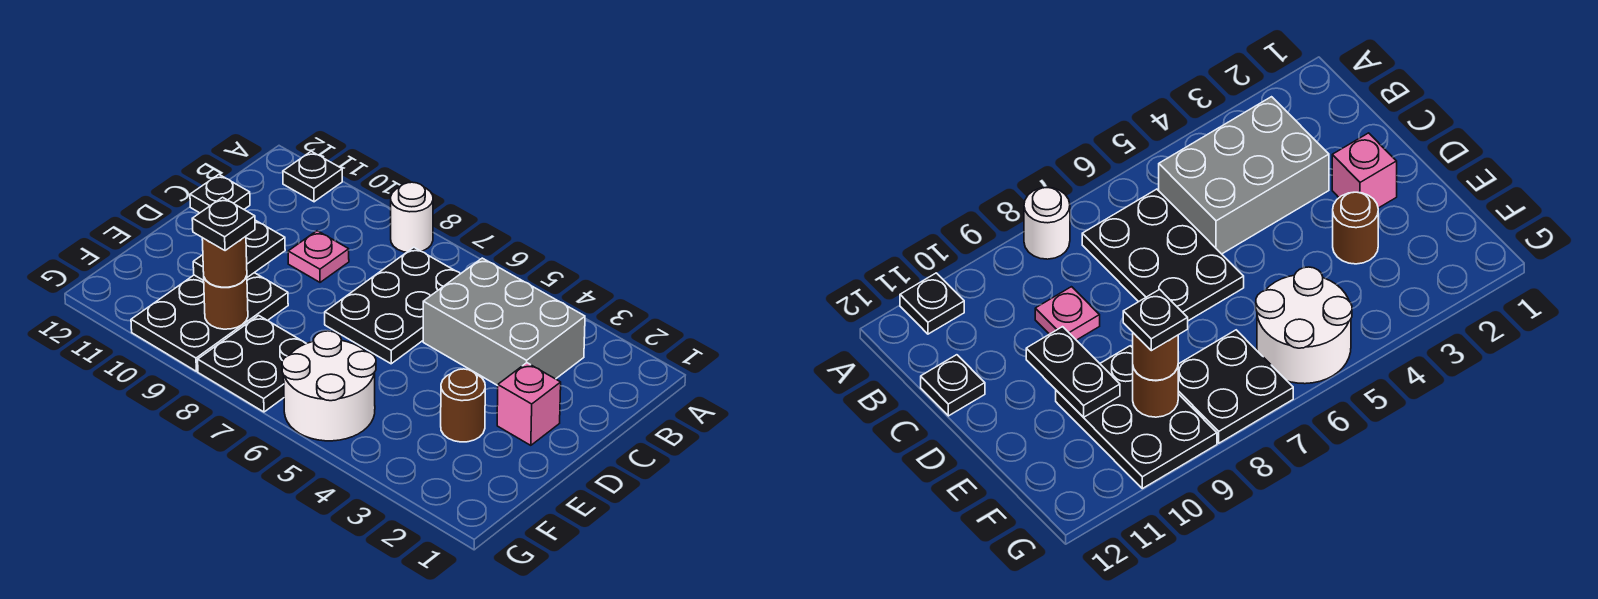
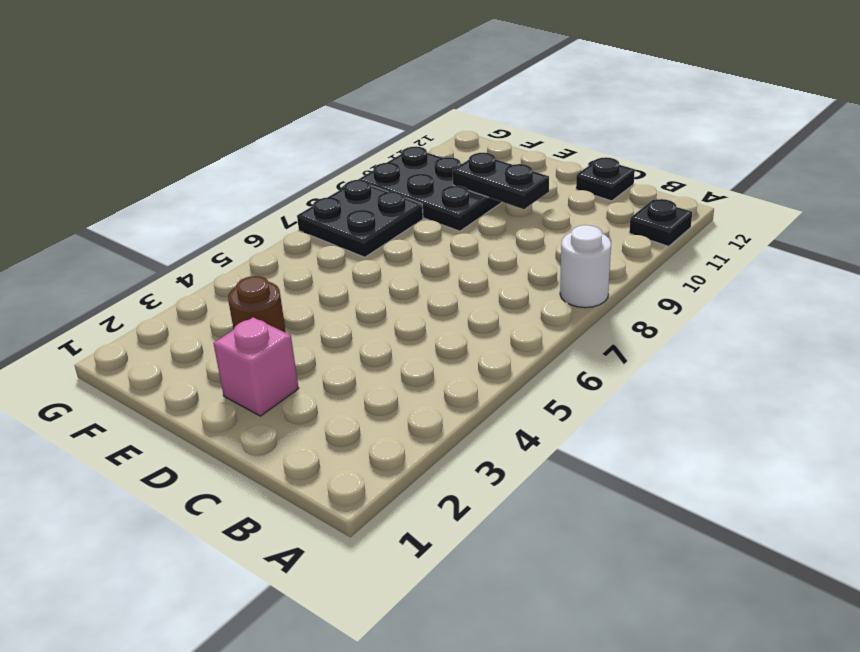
none -> grey 2x3 brick [423,258,585,386]
none -> black 2x3 plate [325,247,460,364]
none -> pink 1x1 plate [288,231,349,282]

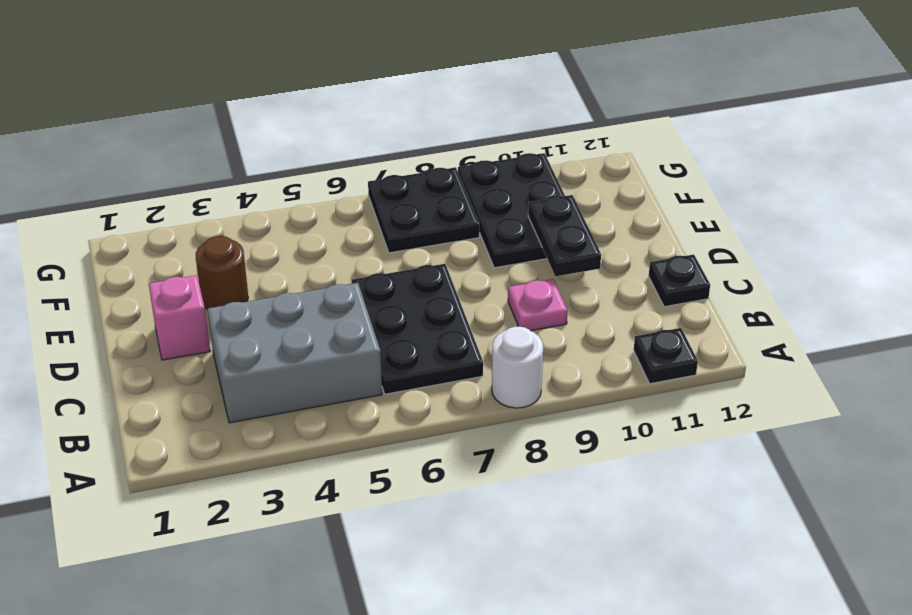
none -> white 2x2 round brick [282,331,376,441]
none -> brown 1x1 round brick [204,276,248,329]
none -> brown 1x1 round brick [202,236,247,287]

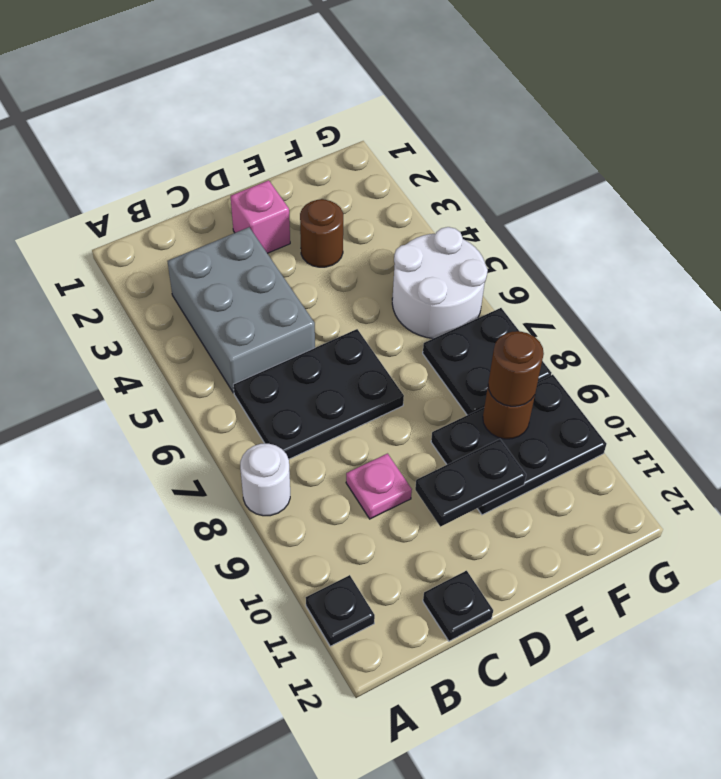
none -> black 1x1 plate [192,197,255,251]

